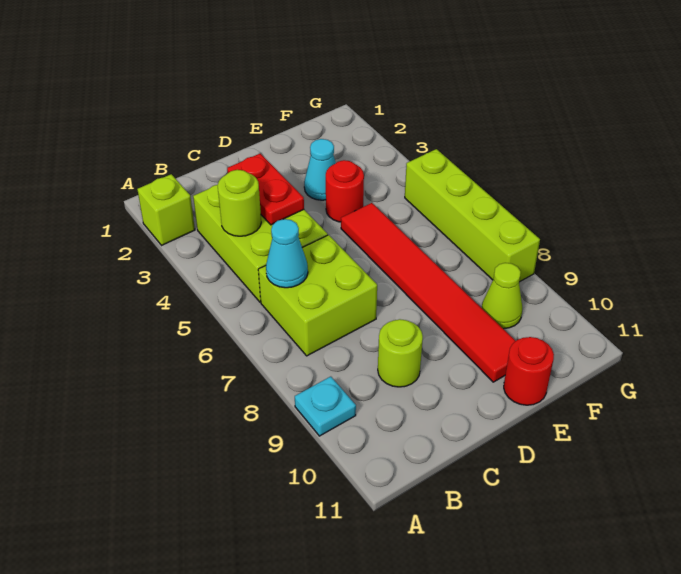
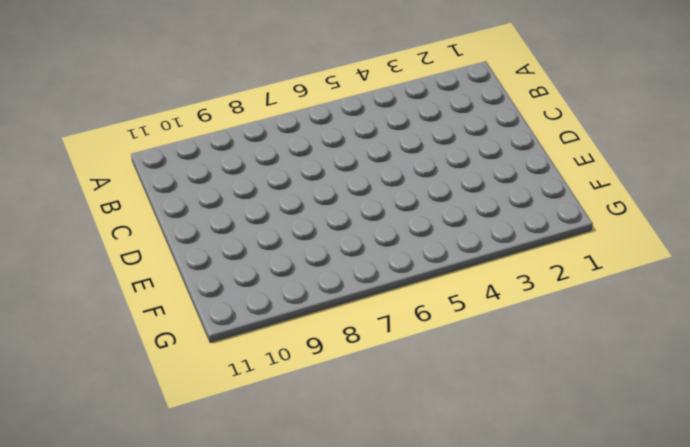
none -> lime 1x1 brick [137,174,195,245]
none -> cyan 1x1 plate [295,377,356,436]
none -> lime 2x3 brick [193,185,328,302]

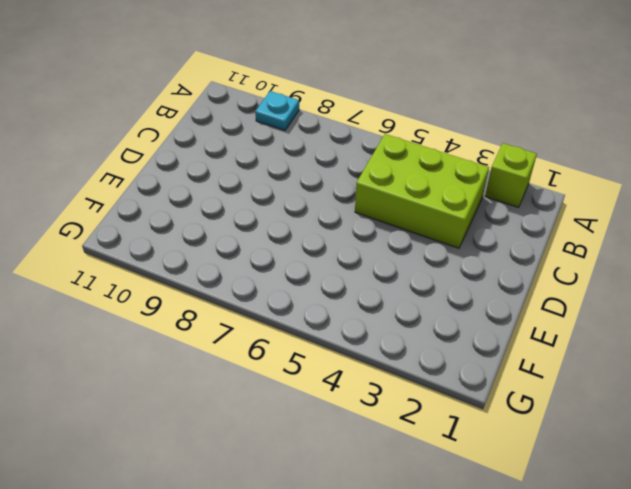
none -> lime 2x2 brick [258,235,377,356]
none -> lime 1x1 round brick [378,319,423,387]
none -> cyan 1x1 cone [304,139,336,200]

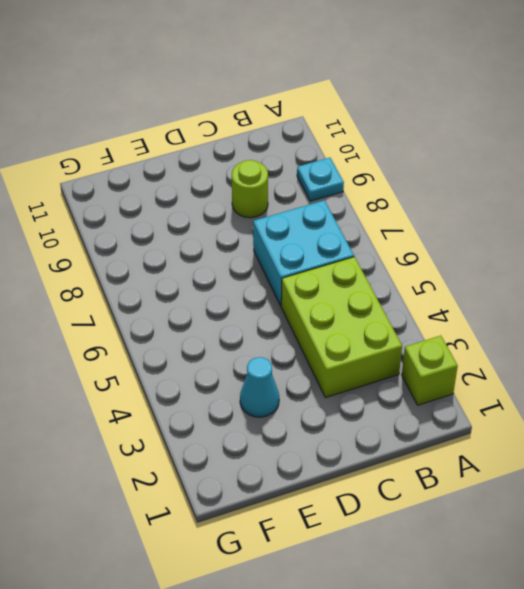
cyan 2x2 brick [253,200,354,305] -> lime 2x2 brick [258,235,377,356]
none -> red 1x1 round brick [326,160,364,222]
none -> red 1x6 tile [341,203,515,382]
none -> red 1x1 round brick [504,337,554,405]

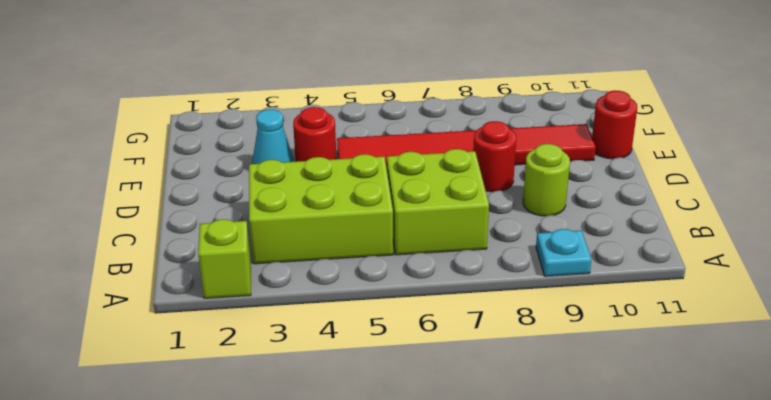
red 1x1 round brick [473,121,516,192] -> none
none -> lime 1x1 cone [482,263,522,329]
none -> lime 1x4 brick [405,149,540,282]
none -> lime 1x1 round brick [218,170,261,236]

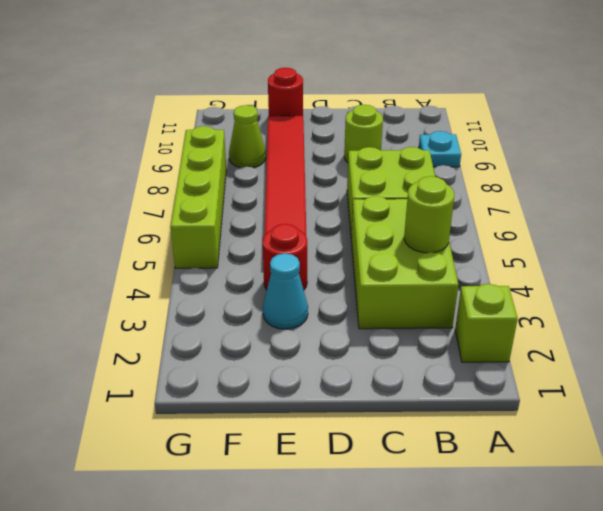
none -> cyan 1x1 cone [266,219,308,288]
none -> red 1x2 plate [227,154,304,225]

